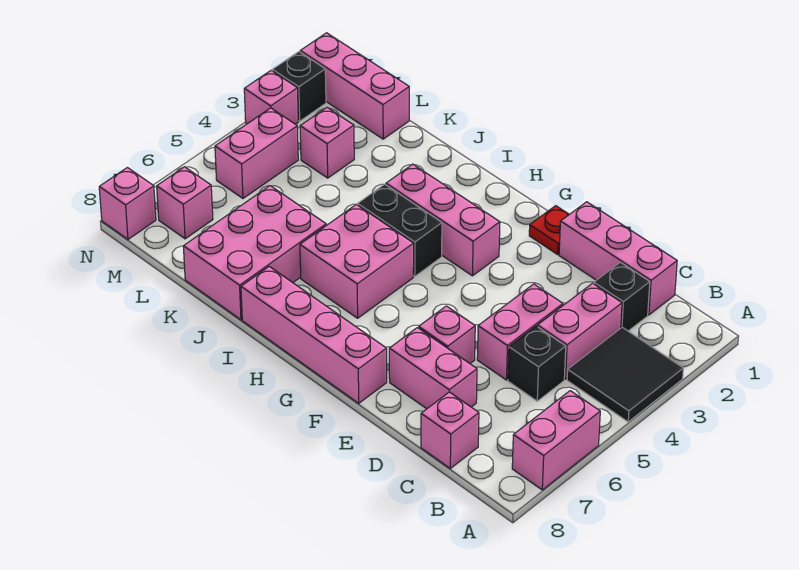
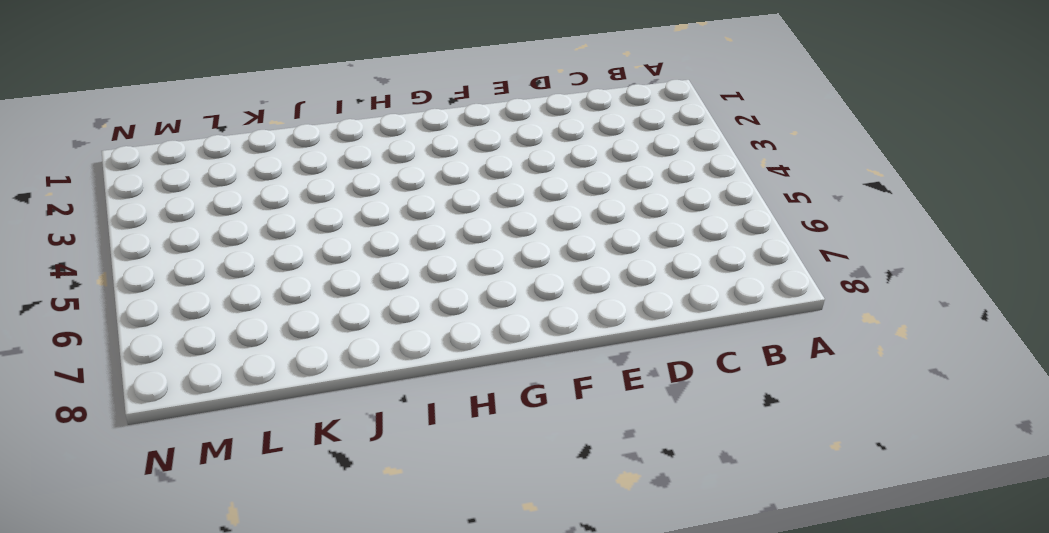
none -> black 2x2 tile [567,327,683,422]
none -> pink 1x2 brick [512,391,600,490]
none -> pink 1x3 brick [559,202,677,315]

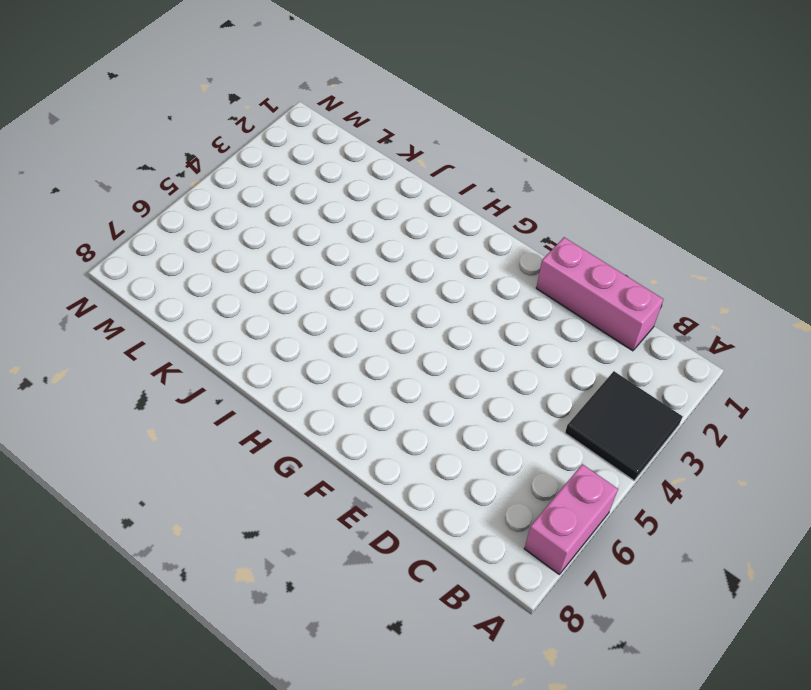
none -> black 1x1 brick [594,262,650,331]
none -> pink 1x2 brick [538,283,622,379]
none -> black 1x1 brick [508,326,566,401]

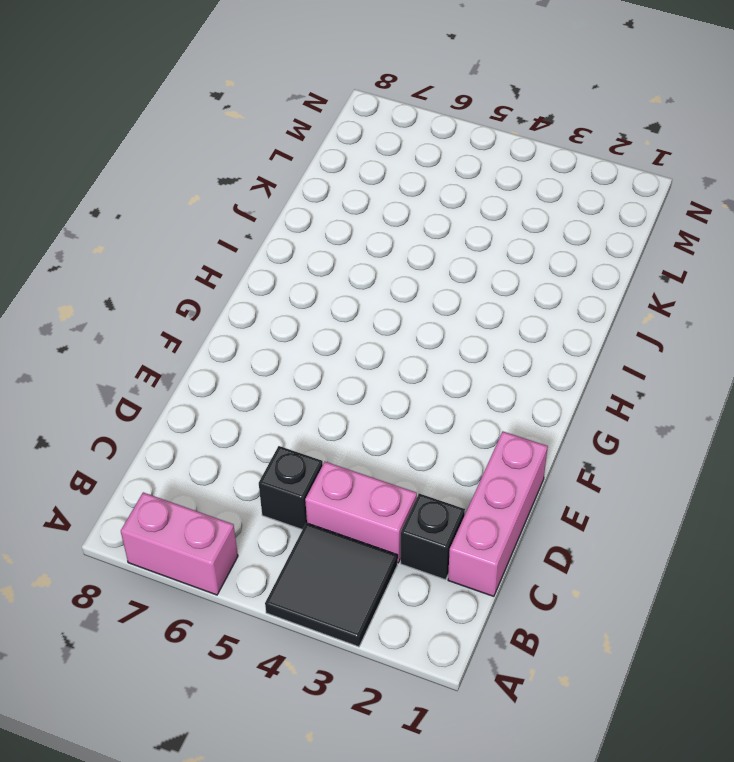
none -> pink 1x1 brick [421,392,479,468]
none -> pink 1x2 brick [477,284,563,380]
none -> pink 1x2 brick [389,328,477,409]

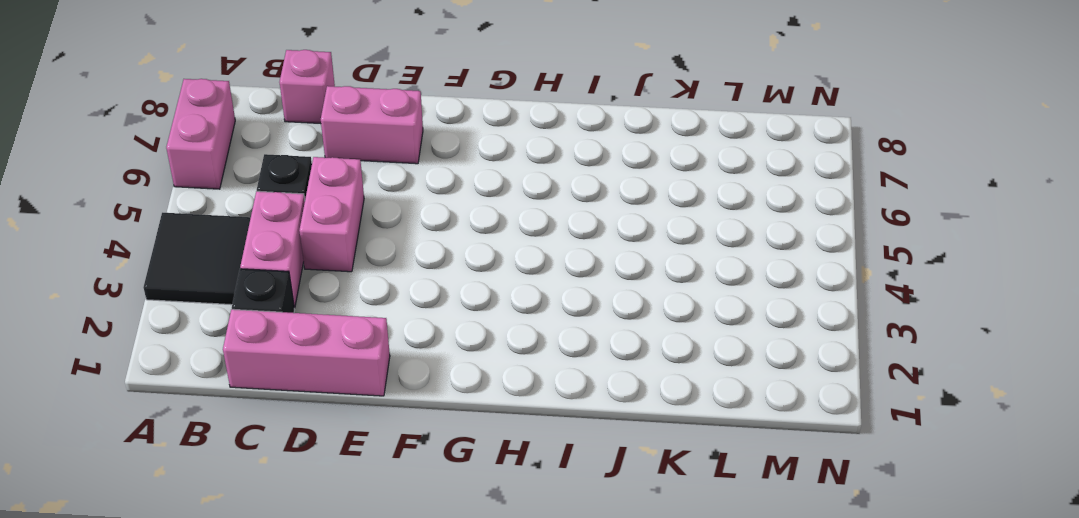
none -> pink 1x1 brick [419,306,475,363]
none -> red 1x1 plate [529,206,569,254]
none -> pink 1x4 brick [241,266,387,403]

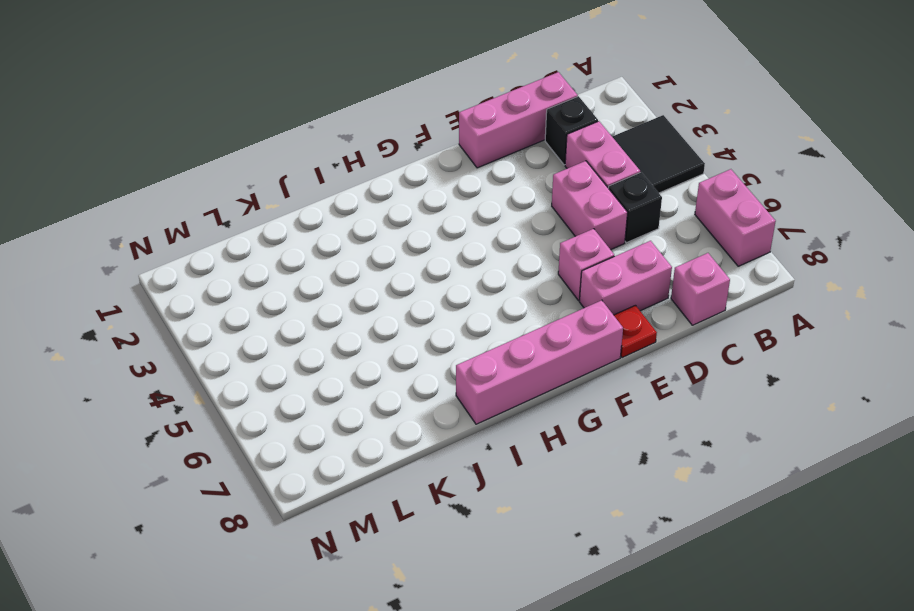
red 1x1 plate [614,305,657,358] -> red 1x1 plate moved to [529,206,569,254]
none -> pink 1x3 brick [386,164,500,276]
none -> black 1x2 brick [358,184,442,276]
none -> pink 2x2 brick [300,204,414,318]

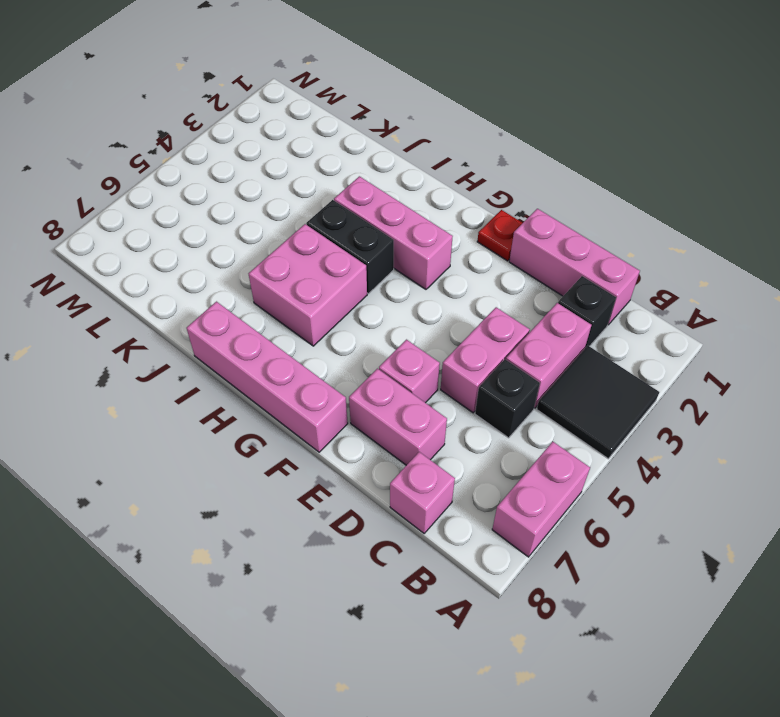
none -> pink 2x3 brick [183,186,326,320]
none -> pink 1x3 brick [300,33,409,139]
none -> pink 1x1 brick [300,108,354,178]

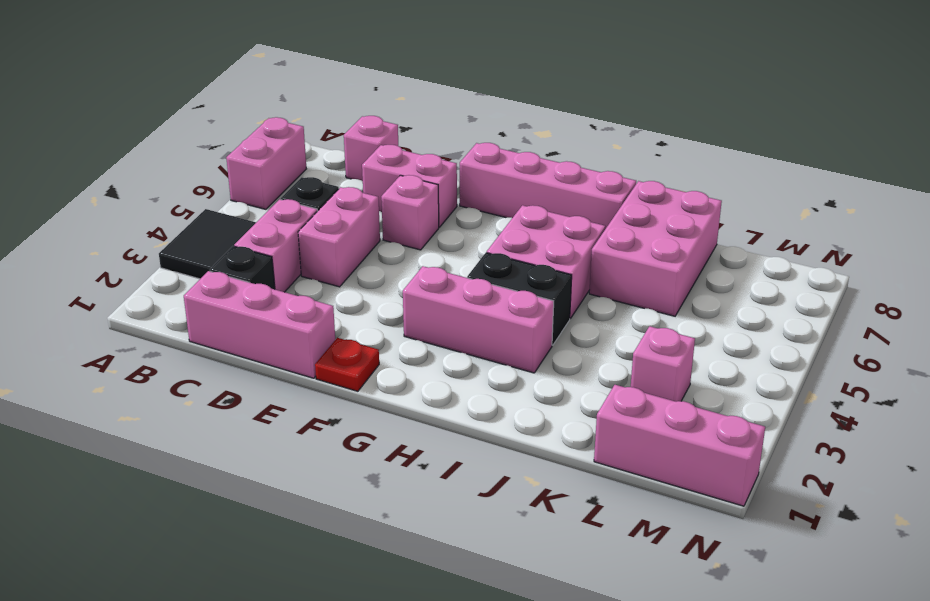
none -> pink 1x2 brick [215,108,298,198]
none -> pink 1x1 brick [157,167,213,239]
none -> black 1x1 brick [272,52,326,121]

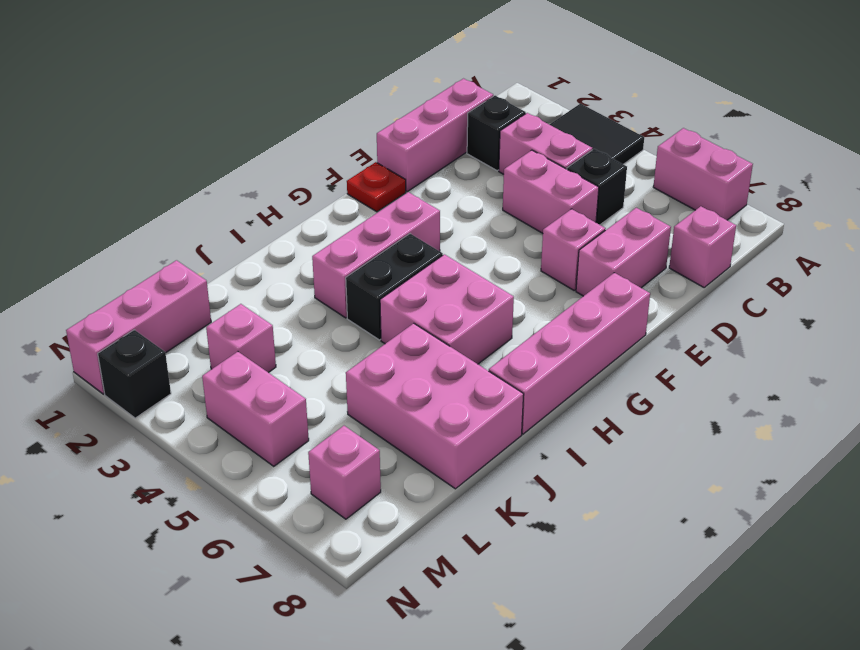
none -> pink 1x1 brick [244,71,298,124]
none -> pink 1x1 brick [99,168,156,239]

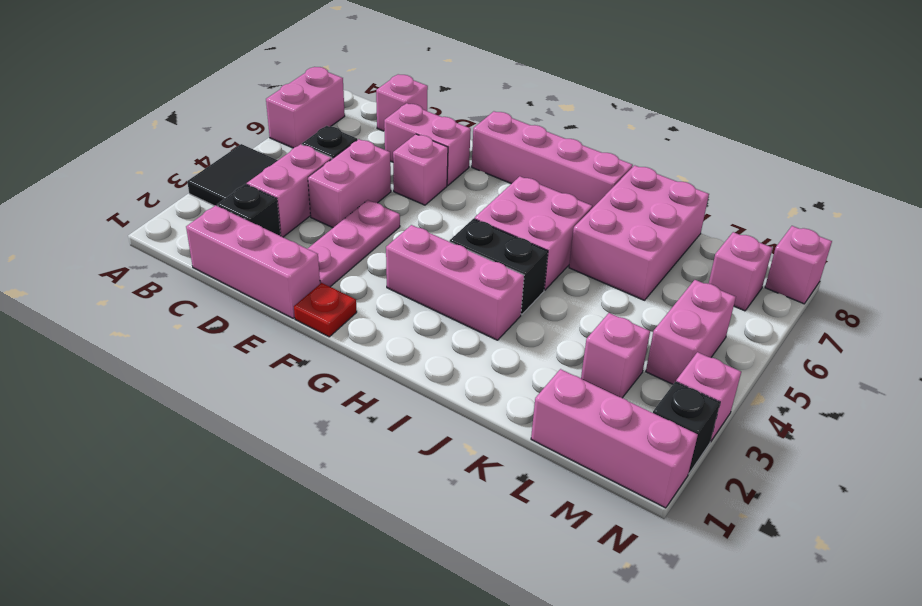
pink 1x3 plate [308,200,400,287] -> none

